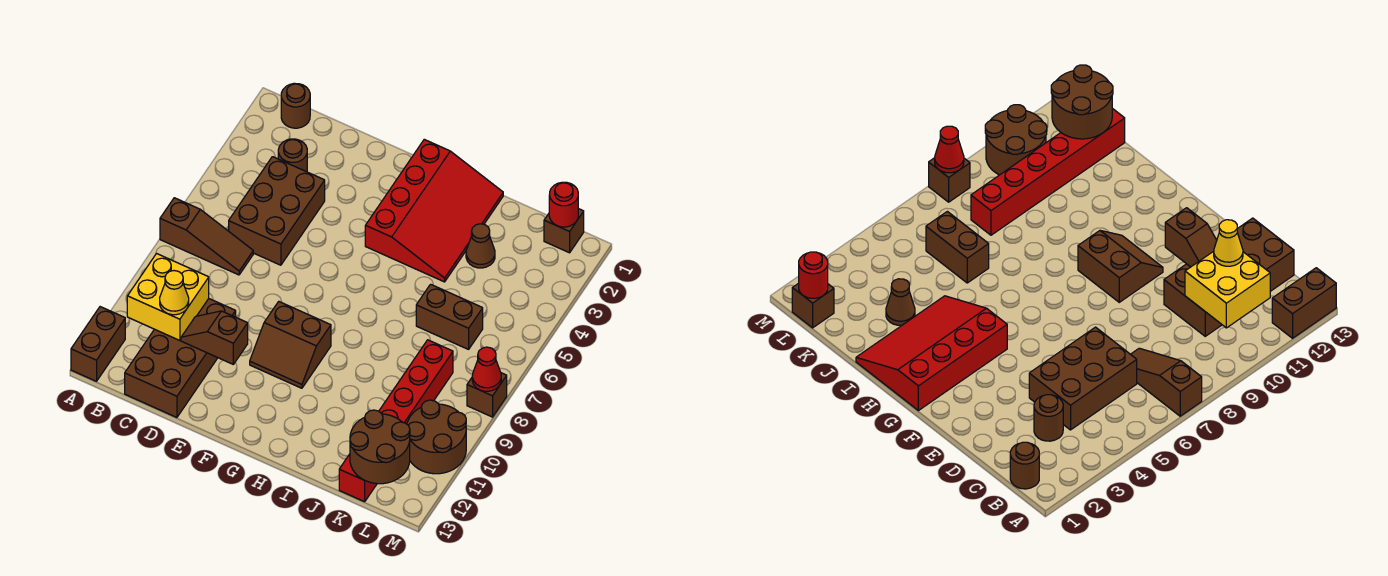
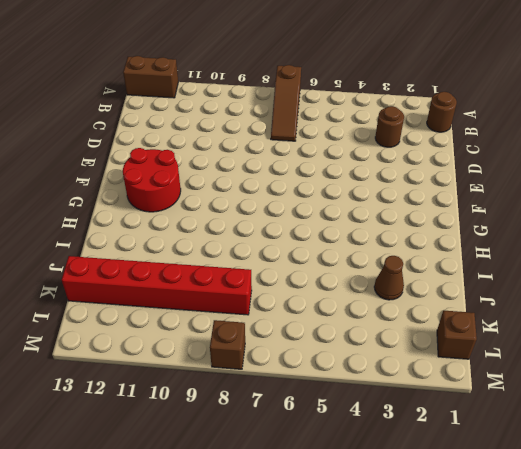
red 2x2 round brick [123,148,181,212] -> none
none -> brown 2x3 brick [229,157,325,265]
none -> brown 2x4 brick [125,299,236,417]
none -> brown 2x2 slope [250,302,331,388]

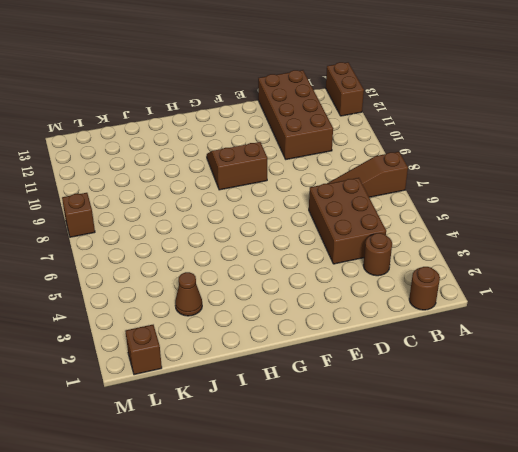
none -> red 3x4 slope [365,139,503,282]
none -> brown 1x2 brick [416,284,483,349]
none -> red 1x6 brick [339,340,453,502]

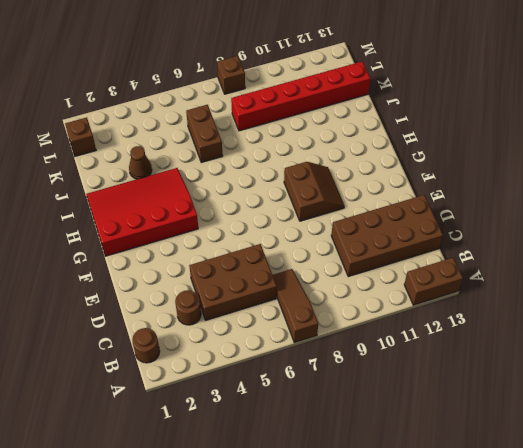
none -> brown 2x2 round brick [407,400,466,474]
none -> yellow 2x2 brick [127,254,209,340]
none -> brown 1x2 slope [181,311,248,364]

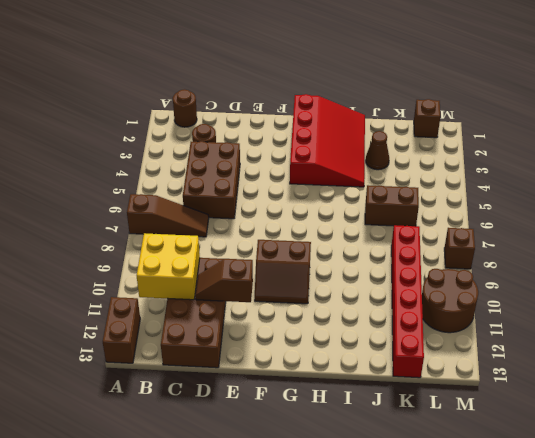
none -> brown 2x2 round brick [350,410,410,484]
none -> red 1x1 round brick [549,182,578,227]
none -> red 1x1 cone [472,347,501,391]

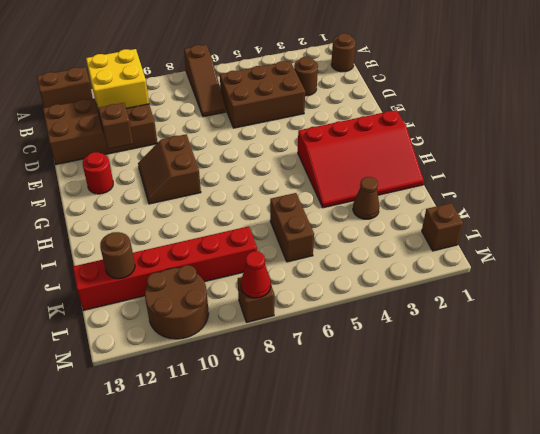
red 1x1 round brick [83,152,113,194] -> red 1x1 round brick moved to [549,182,578,227]
brown 1x1 round brick [100,232,135,279] -> brown 2x2 round brick [350,410,410,484]
none -> yellow 1x1 cone [160,271,189,315]

